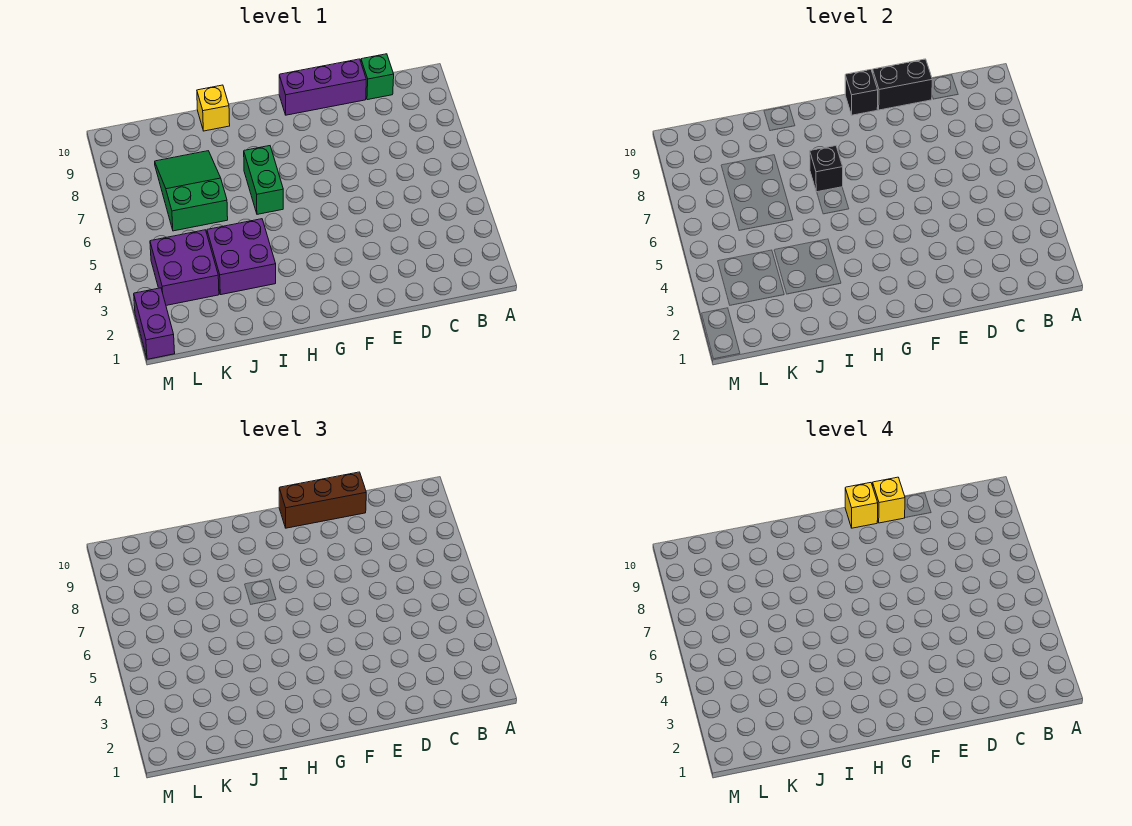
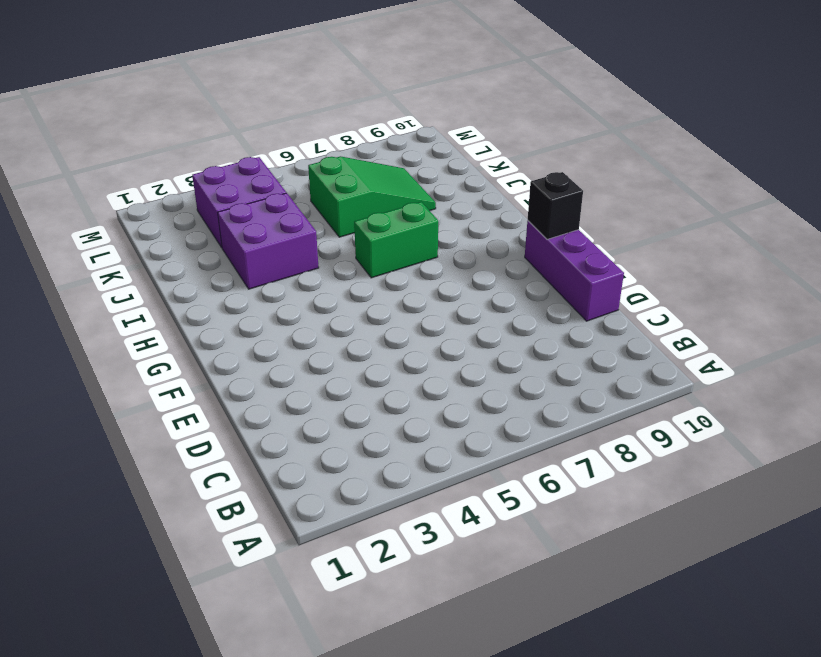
none -> green 1x1 brick [361,54,394,100]
none -> yellow 1x1 brick [197,85,230,131]
none -> purple 1x2 brick [134,288,175,359]

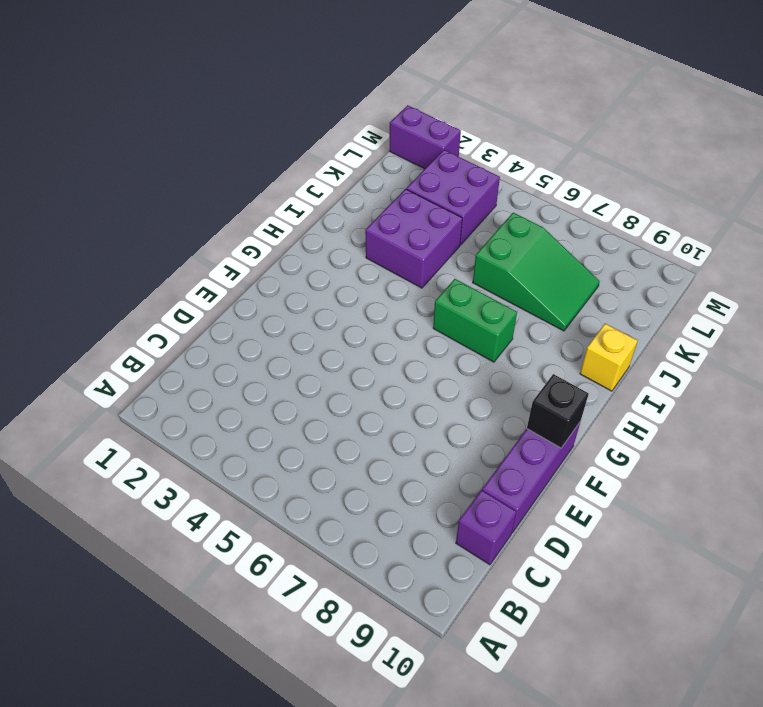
purple 1x1 brick [456,490,516,565] -> green 1x1 brick [361,54,394,100]
none -> black 1x2 brick [873,59,932,110]
none -> black 1x1 brick [810,146,843,192]
none -> brown 1x3 brick [279,472,366,528]

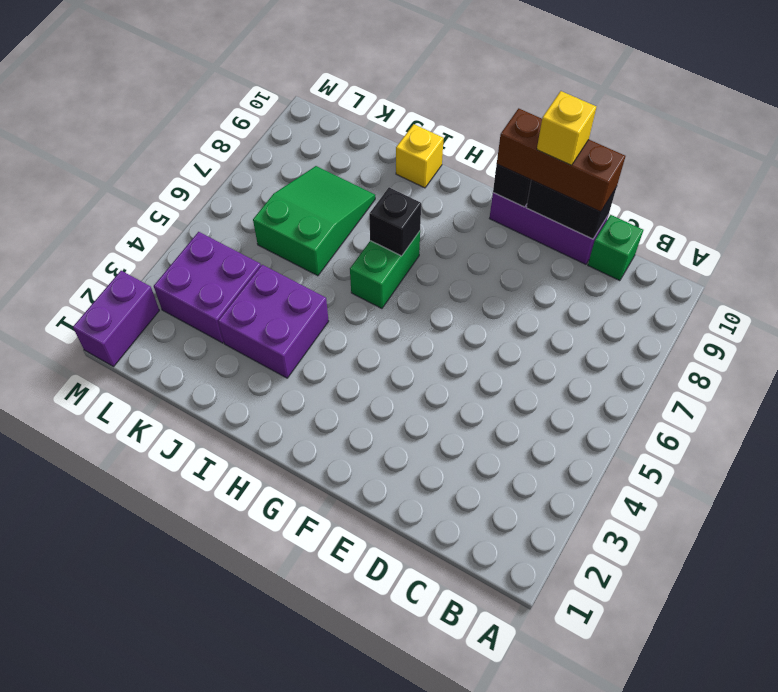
none -> yellow 1x1 brick [845,483,878,528]

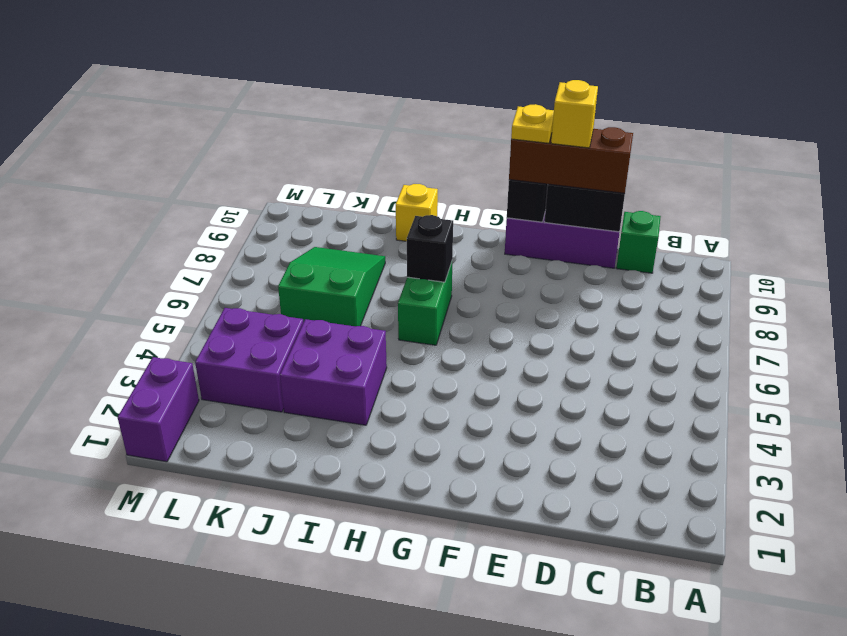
yellow 1x1 plate [511,104,554,143] -> yellow 1x1 brick [845,483,878,528]

